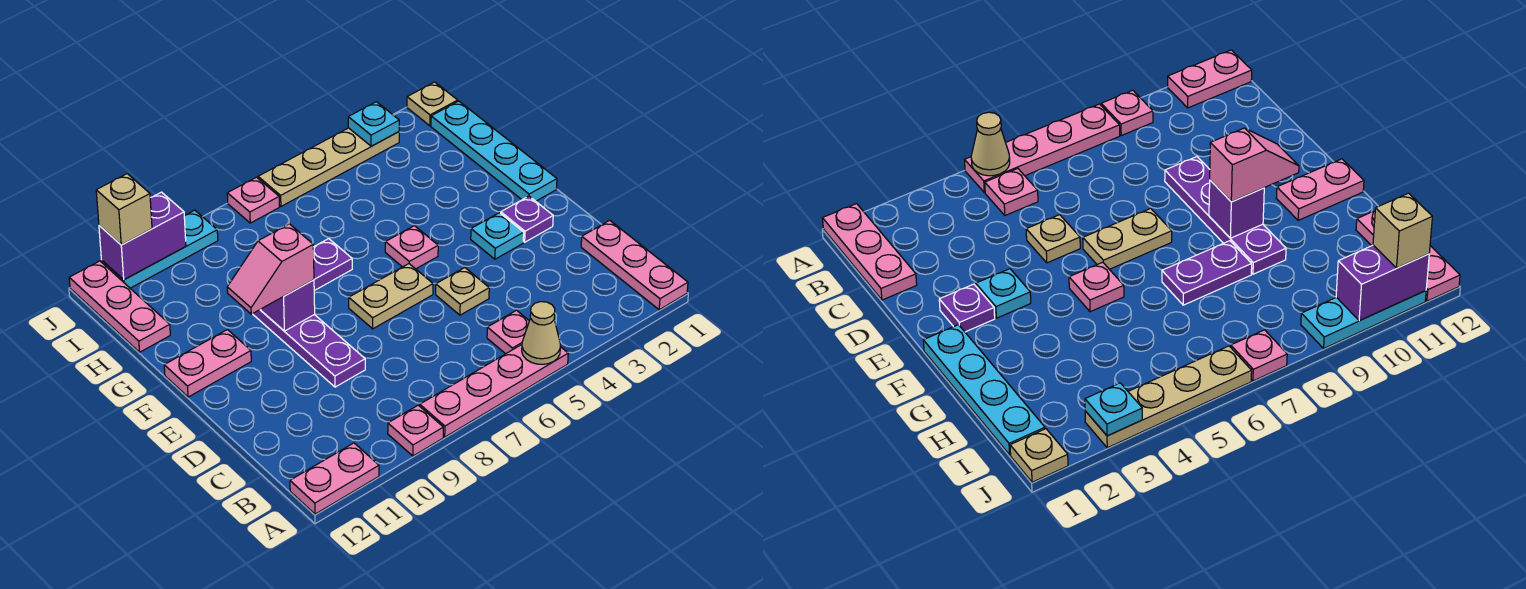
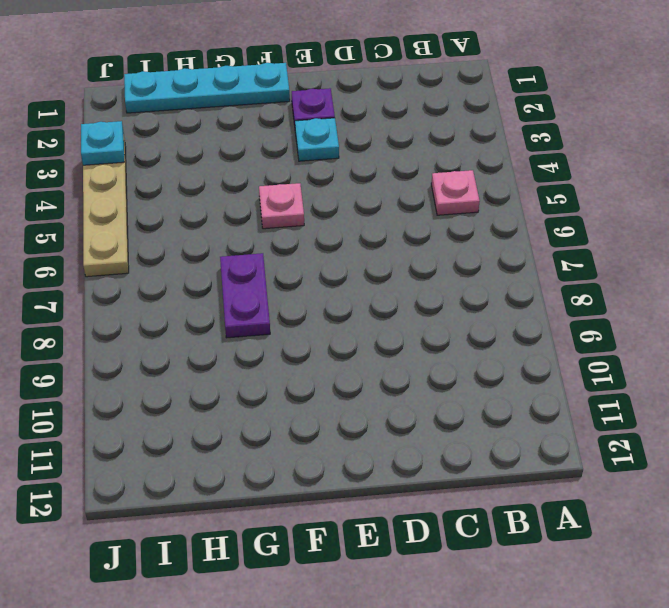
none -> pink 1x3 plate [581,220,688,310]
none -> pink 1x4 plate [420,345,568,437]
none -> pink 1x1 plate [388,405,443,456]

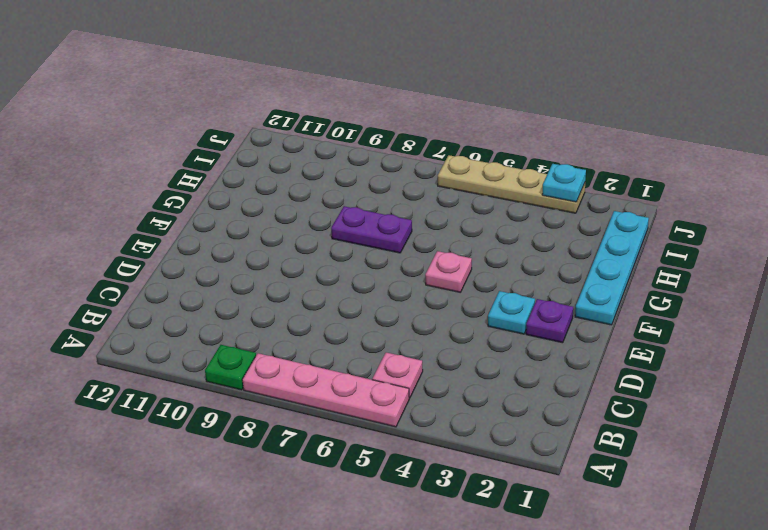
green 1x1 plate [205,345,256,390] -> pink 1x1 plate [388,405,443,456]
none -> pink 1x3 plate [581,220,688,310]
none -> pink 1x2 plate [290,443,379,514]
none -> tan 1x1 plate [436,268,489,315]

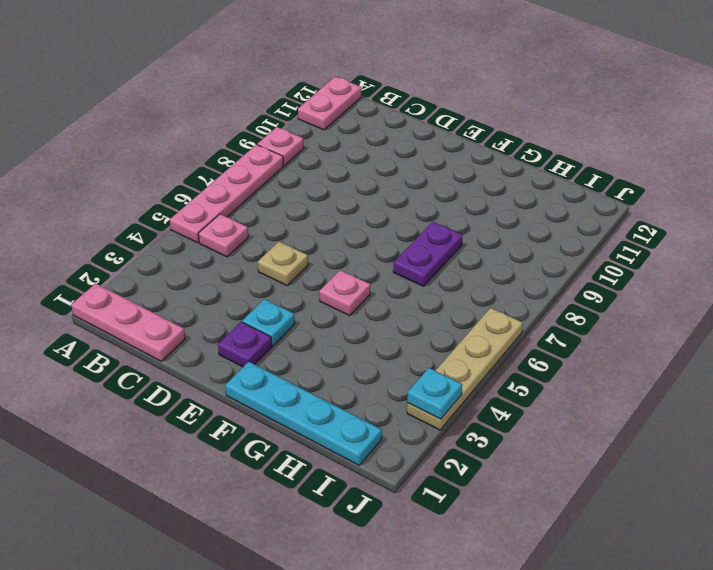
none -> purple 1x4 plate [253,309,365,387]
none -> tan 1x2 plate [349,264,433,329]
none -> pink 1x2 plate [164,330,251,397]

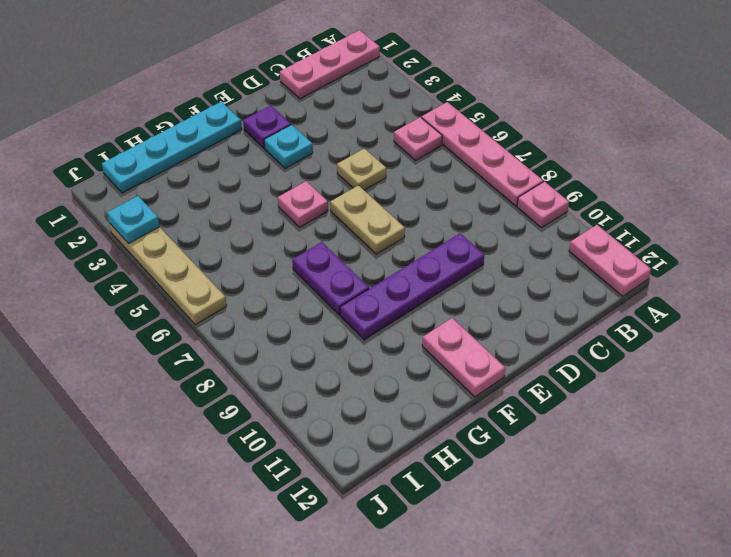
none -> pink 1x3 plate [69,261,170,352]
none -> tan 1x1 plate [407,82,458,126]
none -> pink 1x1 plate [227,177,279,223]

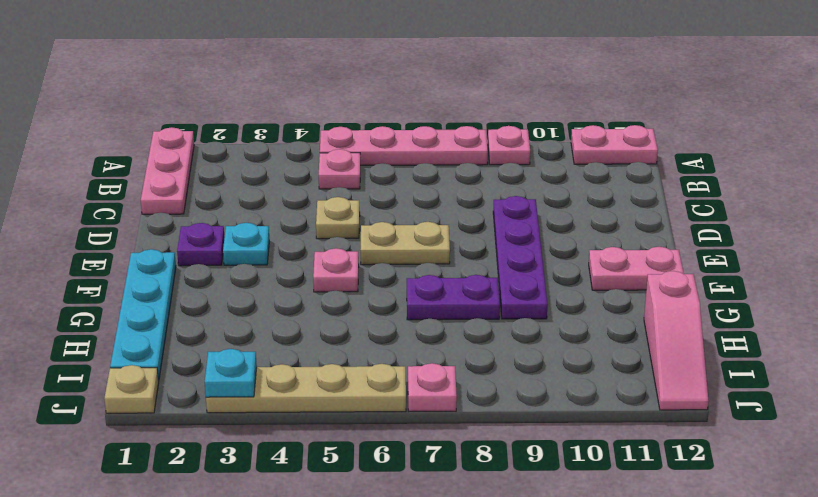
pink 1x3 slope [644,271,709,410] -> pink 1x3 plate [69,261,170,352]
none -> cyan 1x3 plate [102,210,218,288]
none -> tan 1x1 cone [522,302,560,364]
none -> purple 1x1 brick [261,280,315,331]

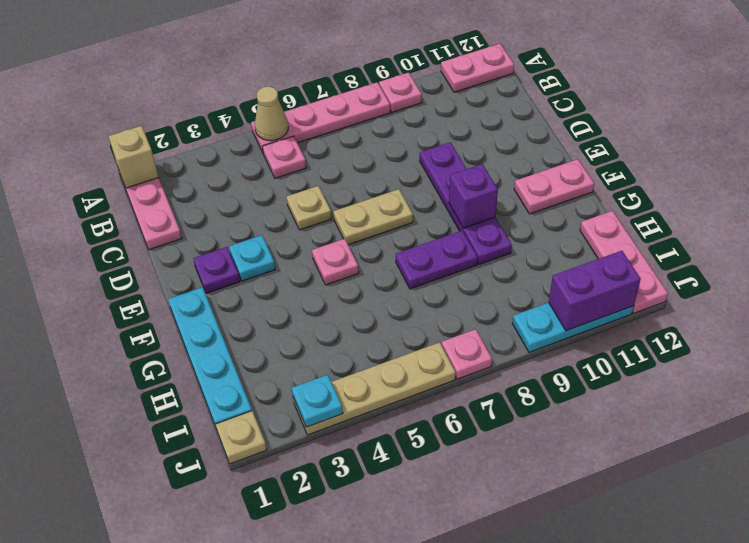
tan 1x1 brick [108,126,159,188] -> tan 1x1 brick moved to [96,174,152,245]
none -> pink 1x2 slope [227,224,314,314]

